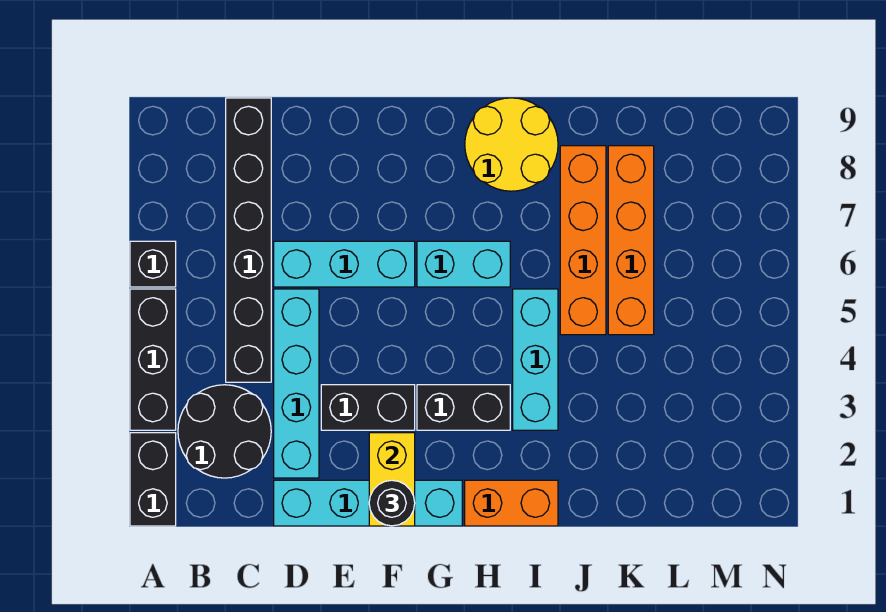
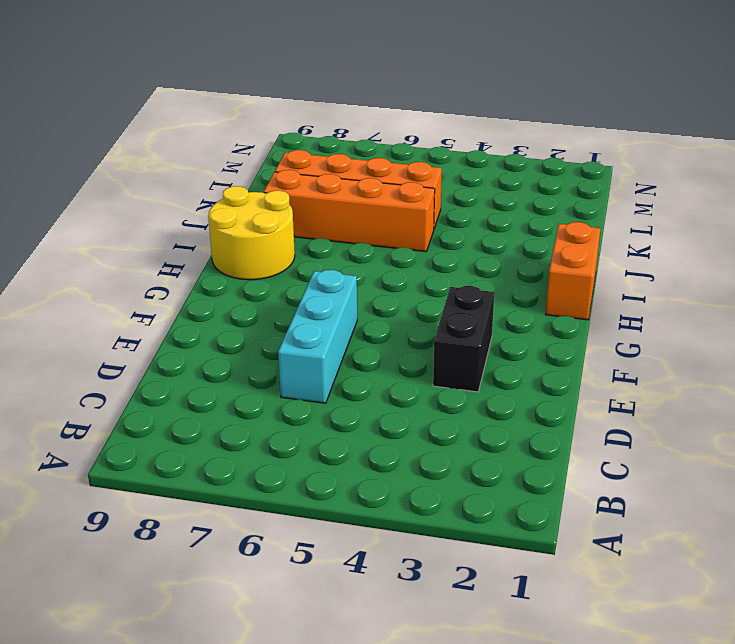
none -> black 1x2 brick [130,433,176,526]
none -> black 1x3 brick [130,289,176,430]
none -> black 1x1 brick [130,241,176,287]

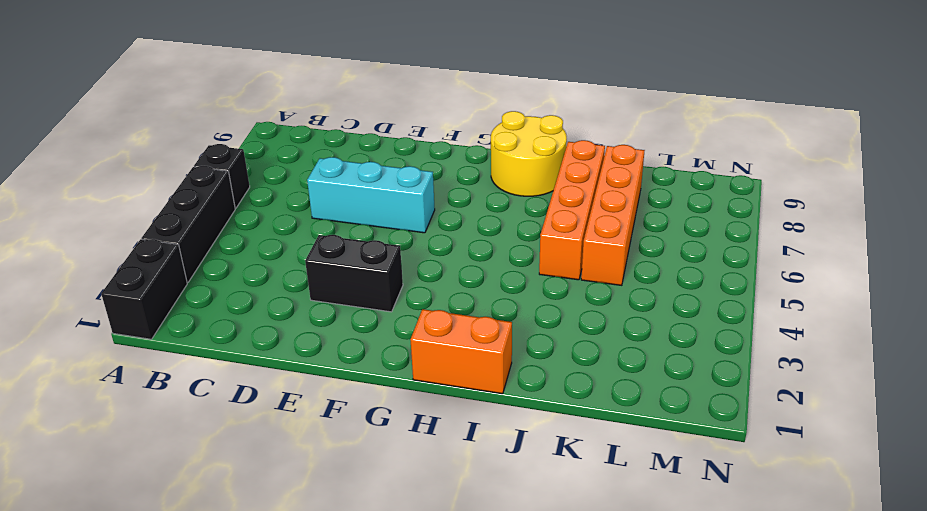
none -> black 2x2 round brick [178,385,271,478]
none -> black 1x6 brick [226,98,271,382]
none -> cyan 1x4 brick [274,480,462,526]

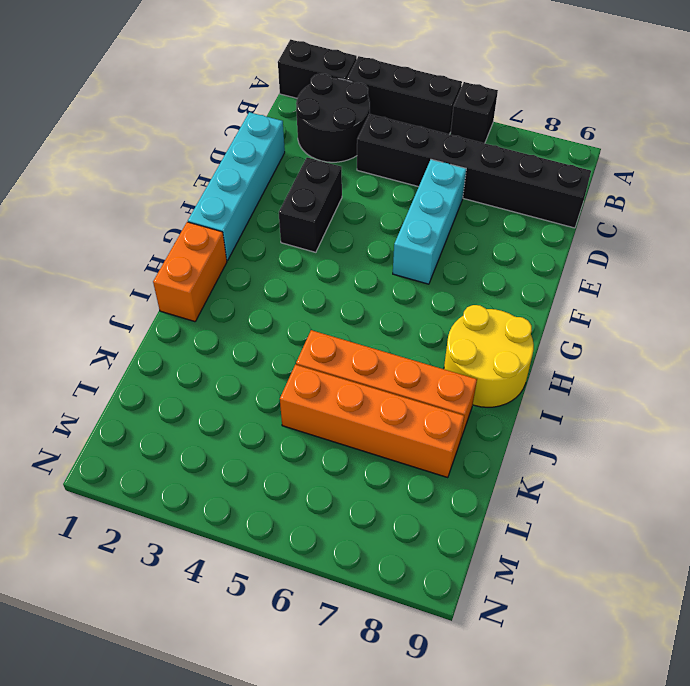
none -> cyan 1x4 brick [274,289,319,478]
none -> black 1x2 brick [417,385,510,430]
none -> cyan 1x2 brick [417,241,510,287]

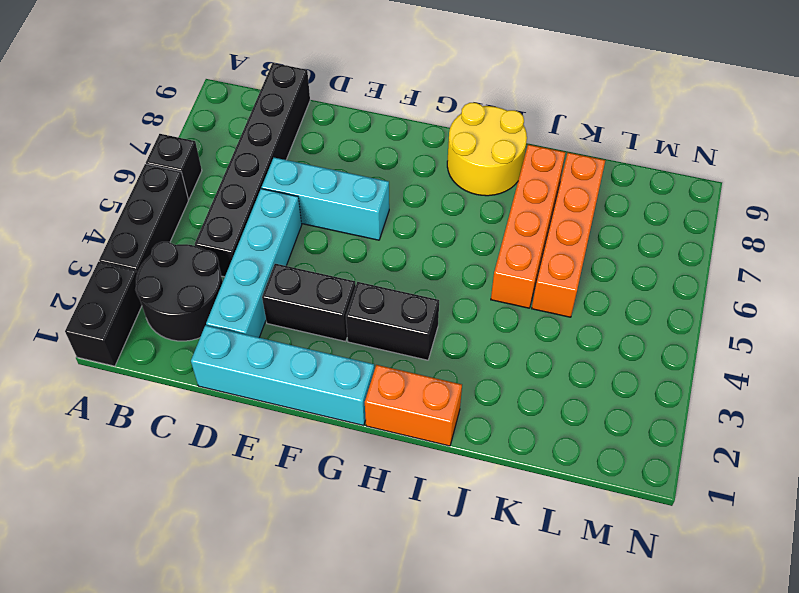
none -> cyan 1x2 brick [417,241,510,287]
none -> cyan 1x3 brick [513,289,558,430]
none -> yellow 1x2 brick [369,433,415,526]

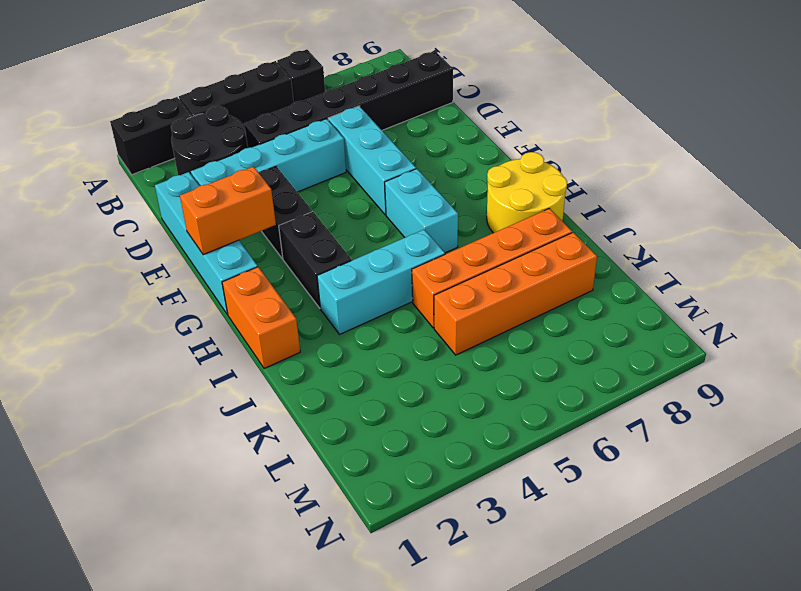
orange 1x2 brick [180,167,276,255] -> yellow 1x2 brick [369,433,415,526]
none -> black 1x1 round brick [369,480,415,526]

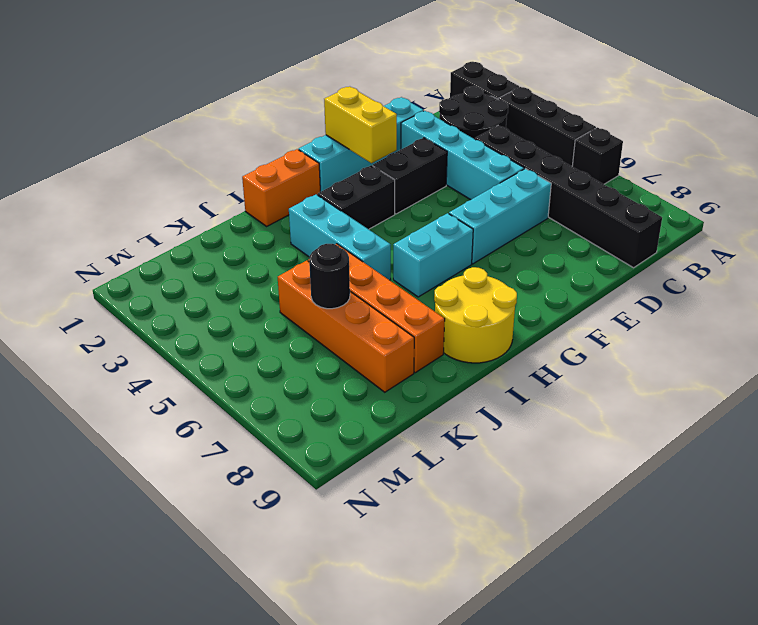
black 1x1 round brick [309,244,350,309] -> black 1x1 round brick moved to [369,480,415,526]

